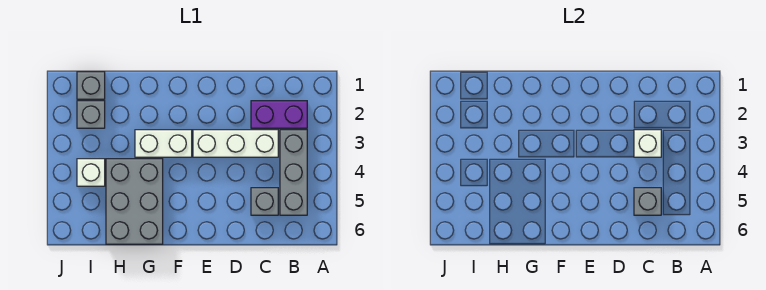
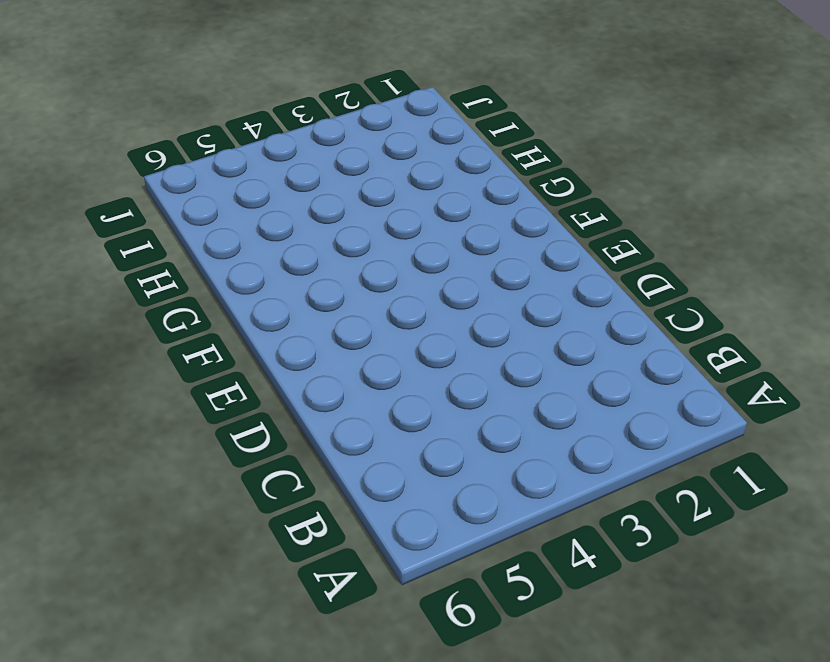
none -> purple 1x2 brick [251,101,307,128]
none -> grey 1x3 brick [280,130,307,215]

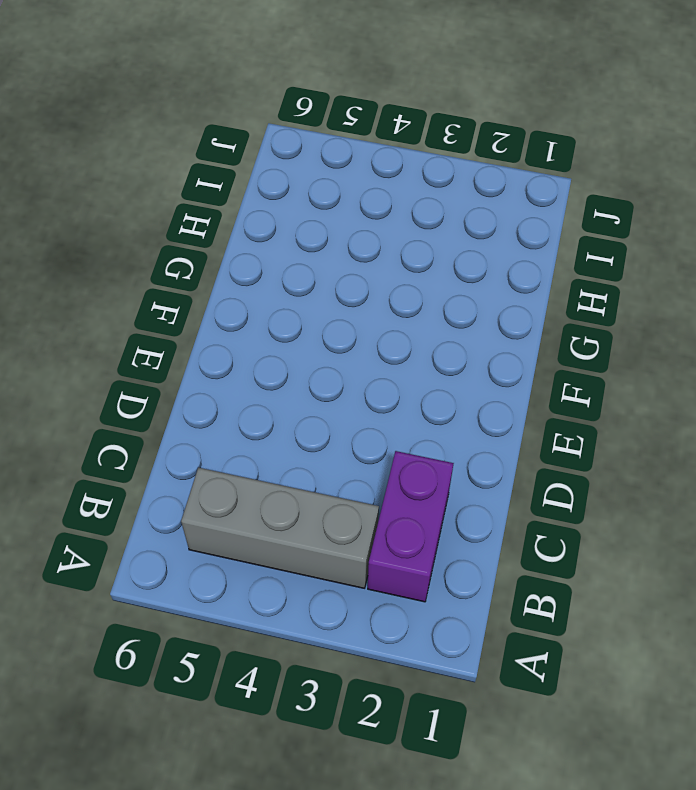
none -> white 1x3 brick [193,130,278,157]
none -> grey 1x1 brick [251,188,278,215]

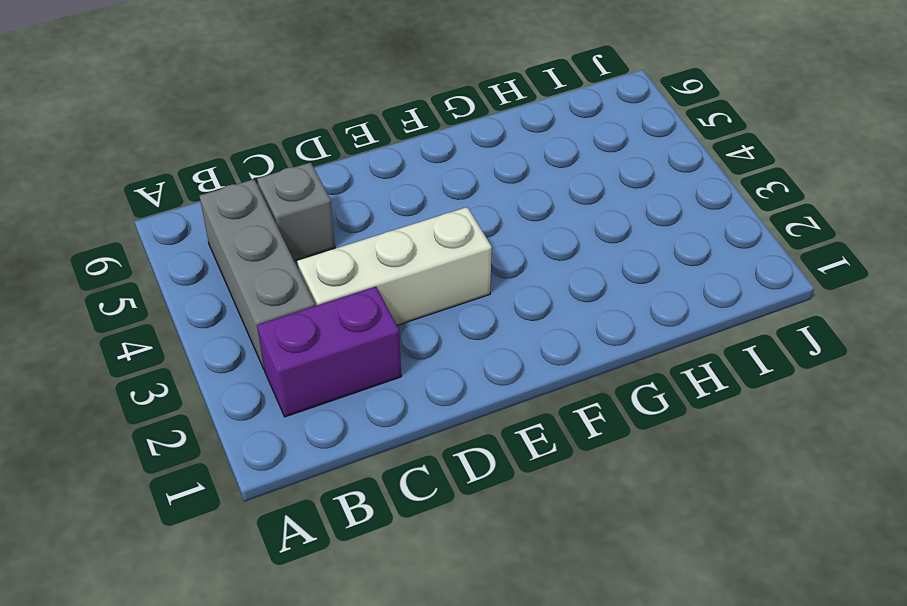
none -> white 1x2 brick [135,130,192,157]
none -> grey 2x3 brick [106,159,163,244]

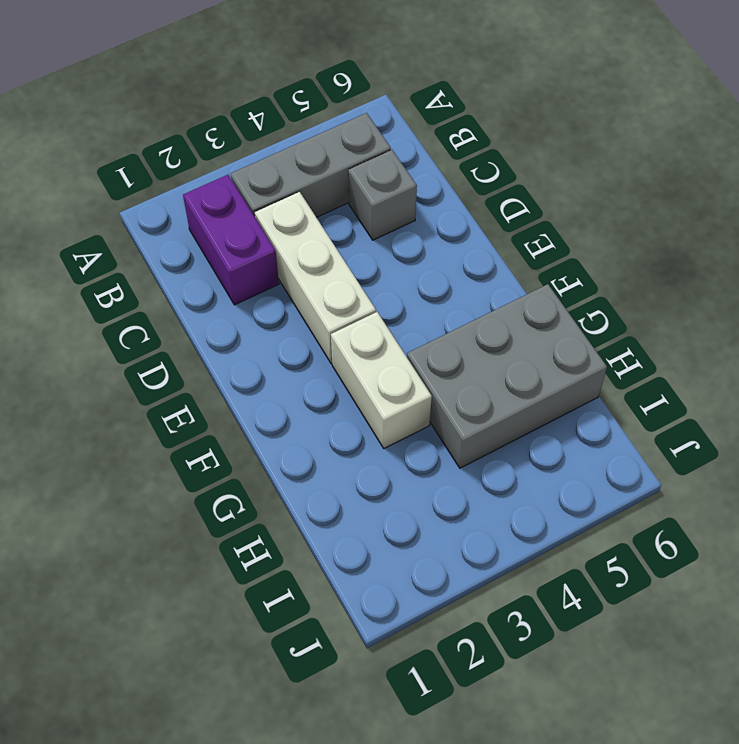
none -> grey 1x1 brick [77,72,105,99]
none -> grey 1x1 brick [77,101,105,128]

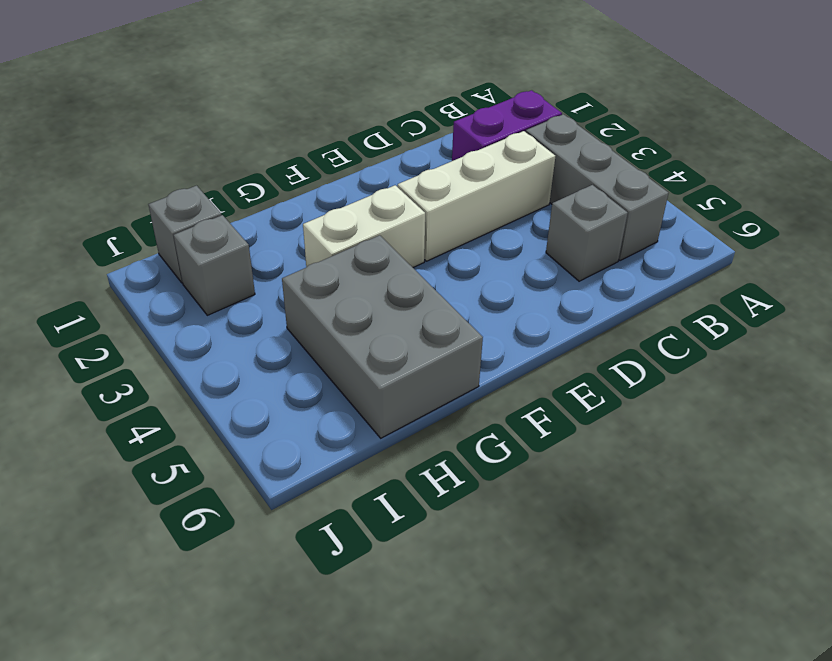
none -> white 1x1 brick [77,159,105,186]
none -> white 1x1 brick [634,130,661,157]

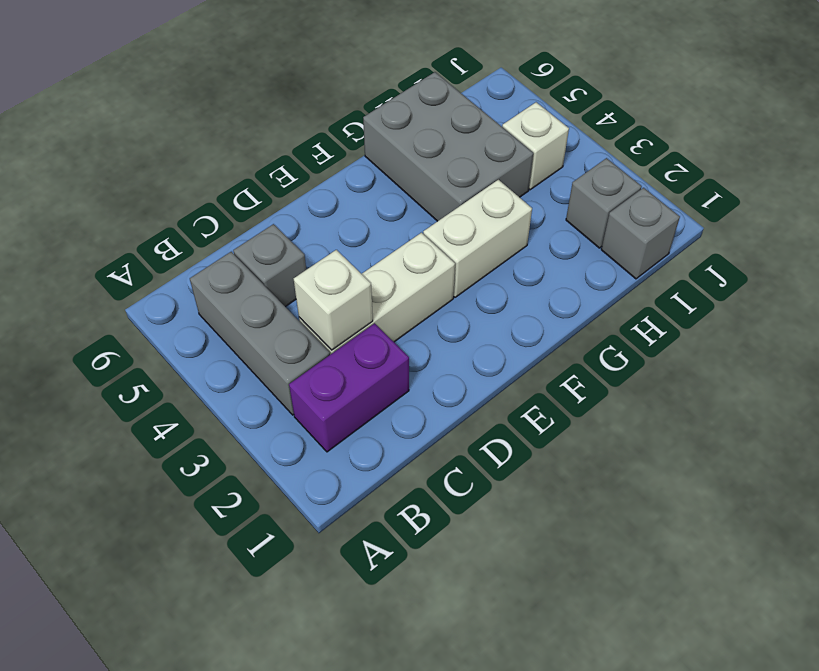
none -> grey 1x1 brick [634,188,661,215]

